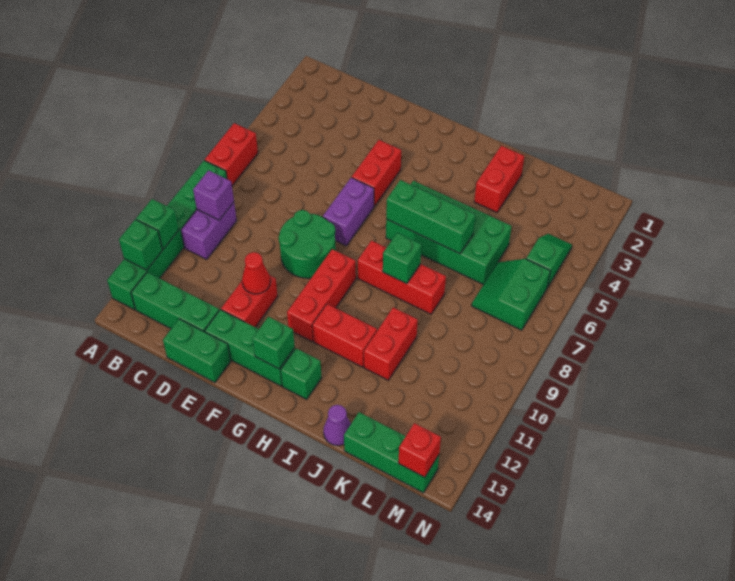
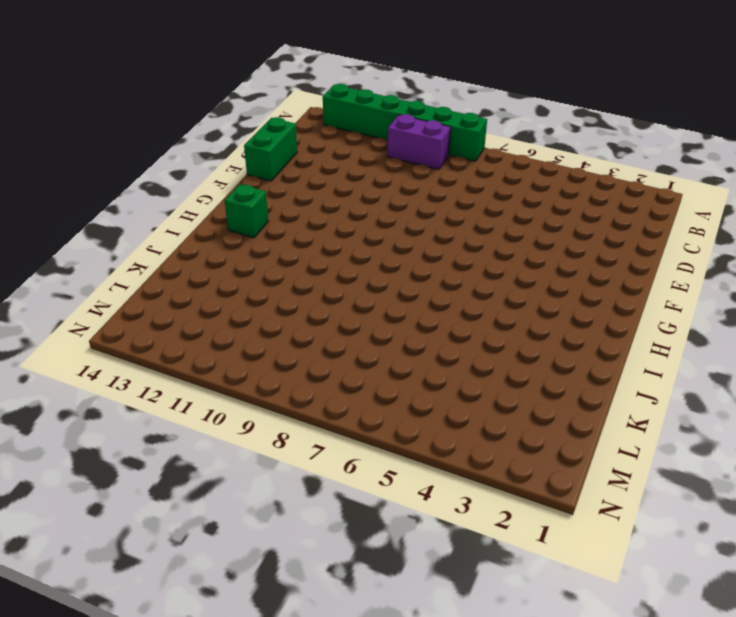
none -> red 1x2 brick [205,123,258,186]
none -> green 1x3 brick [131,272,219,332]
none -> green 2x2 round brick [278,210,336,278]

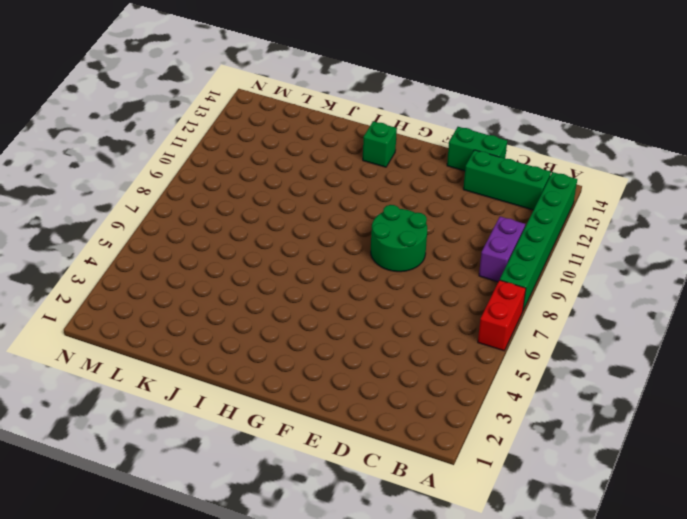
none -> red 1x2 brick [221,275,278,327]
none -> green 1x3 brick [205,310,295,386]
none -> red 1x2 brick [352,140,401,206]

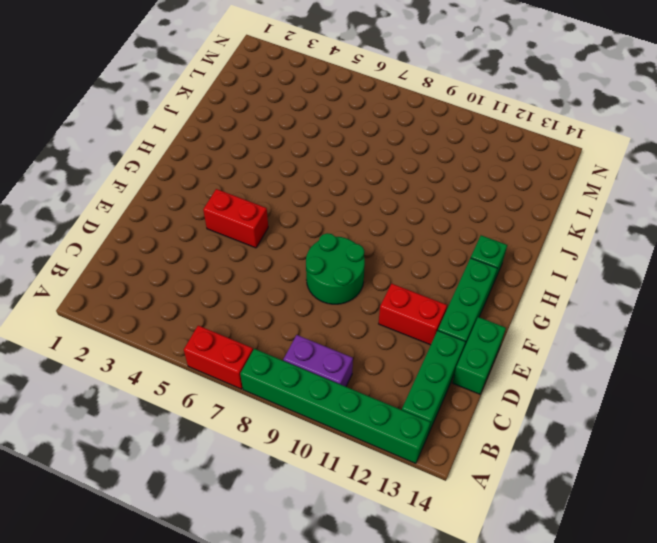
none -> purple 1x2 brick [323,178,374,246]
none -> red 1x3 brick [287,249,356,341]
none -> green 2x4 brick [386,181,512,285]

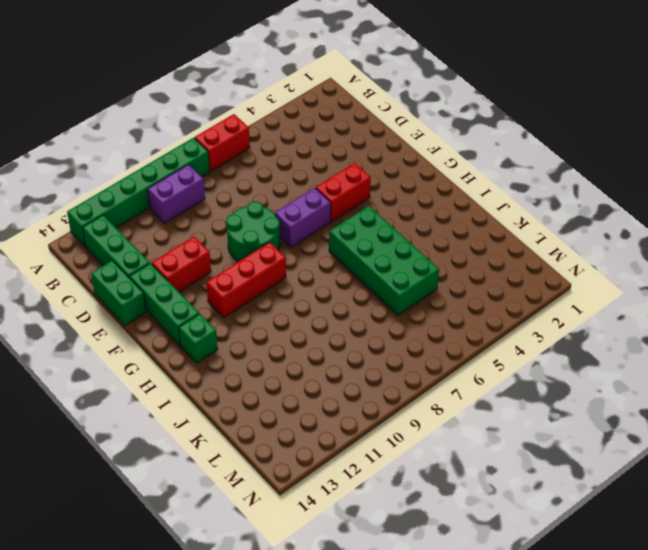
none -> red 1x3 brick [358,241,446,314]
none -> red 1x2 brick [312,304,377,367]
none -> red 1x2 brick [474,146,524,212]

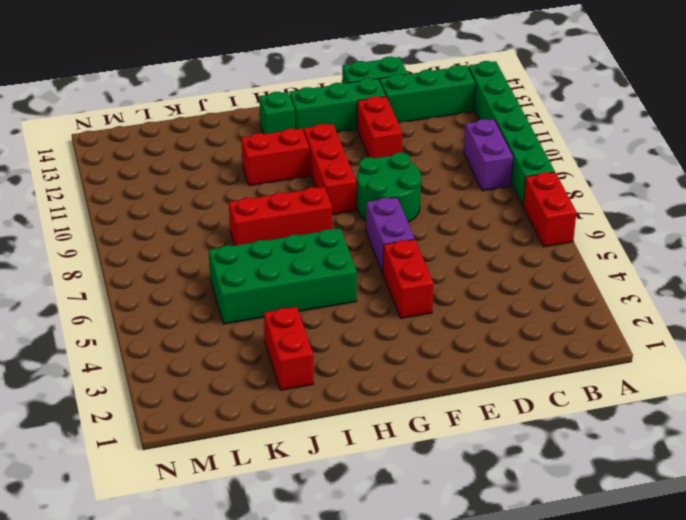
none -> red 1x2 brick [364,307,418,380]
none -> purple 1x1 cone [323,405,351,446]
none -> green 1x3 brick [344,412,439,493]

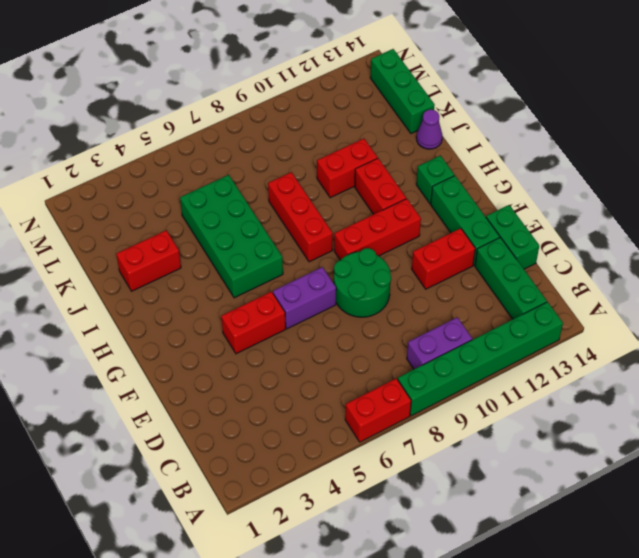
none -> green 2x2 slope [472,259,550,330]
none -> green 1x2 slope [526,234,572,288]
none -> green 1x1 brick [136,199,179,249]

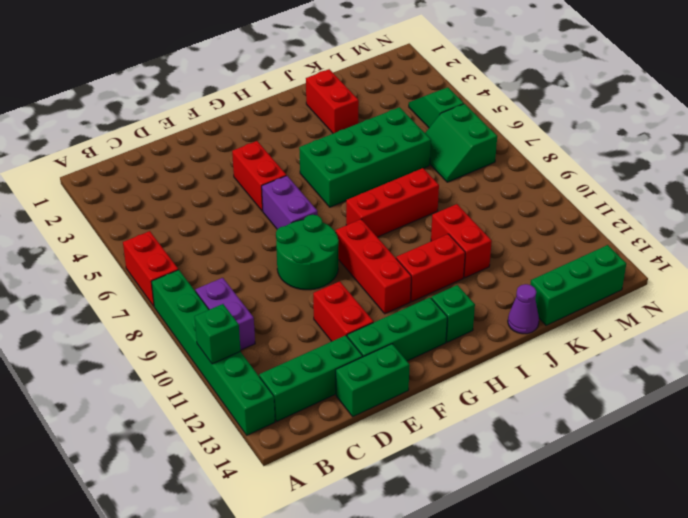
none -> green 1x1 brick [119,219,162,270]
none -> purple 1x1 brick [193,170,234,220]
none -> red 1x1 cone [242,252,270,294]

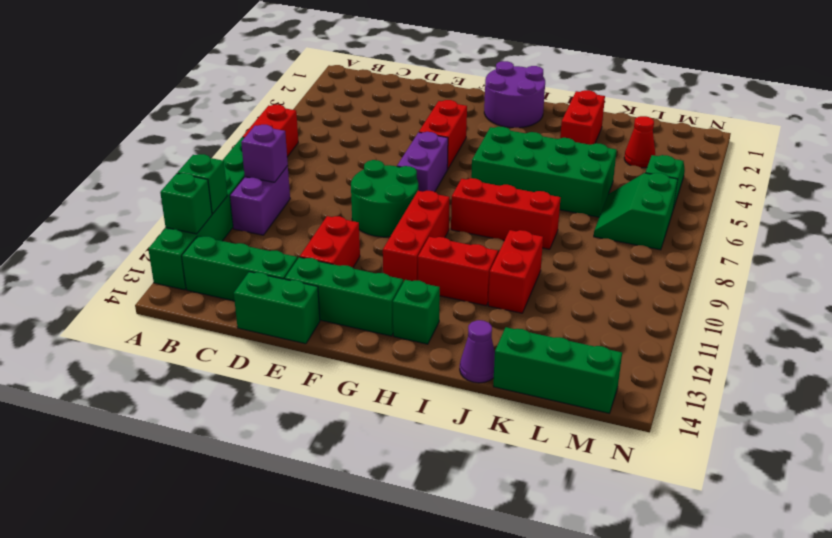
purple 2x2 round brick [484,61,545,128] -> none
red 1x1 cone [624,116,655,168] -> red 1x1 cone moved to [242,252,270,294]
none -> green 1x1 brick [253,317,295,369]
none -> green 1x3 brick [386,180,475,254]
none -> green 1x1 brick [383,233,422,284]

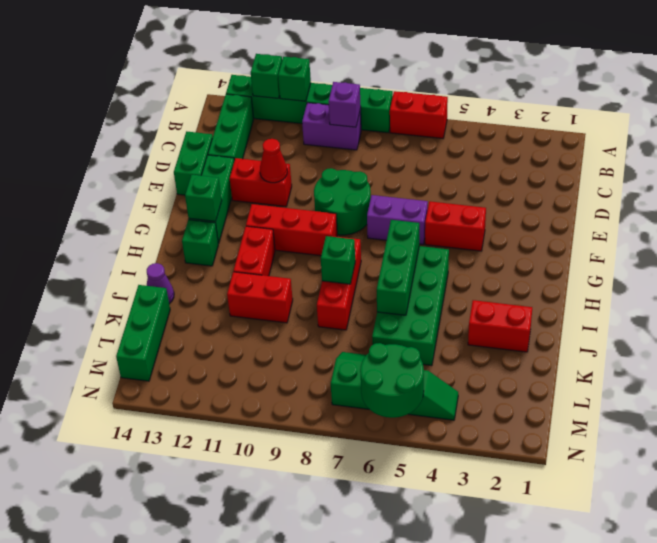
green 2x2 round brick [360,343,424,418] -> none
none -> red 1x1 brick [398,423,441,477]

